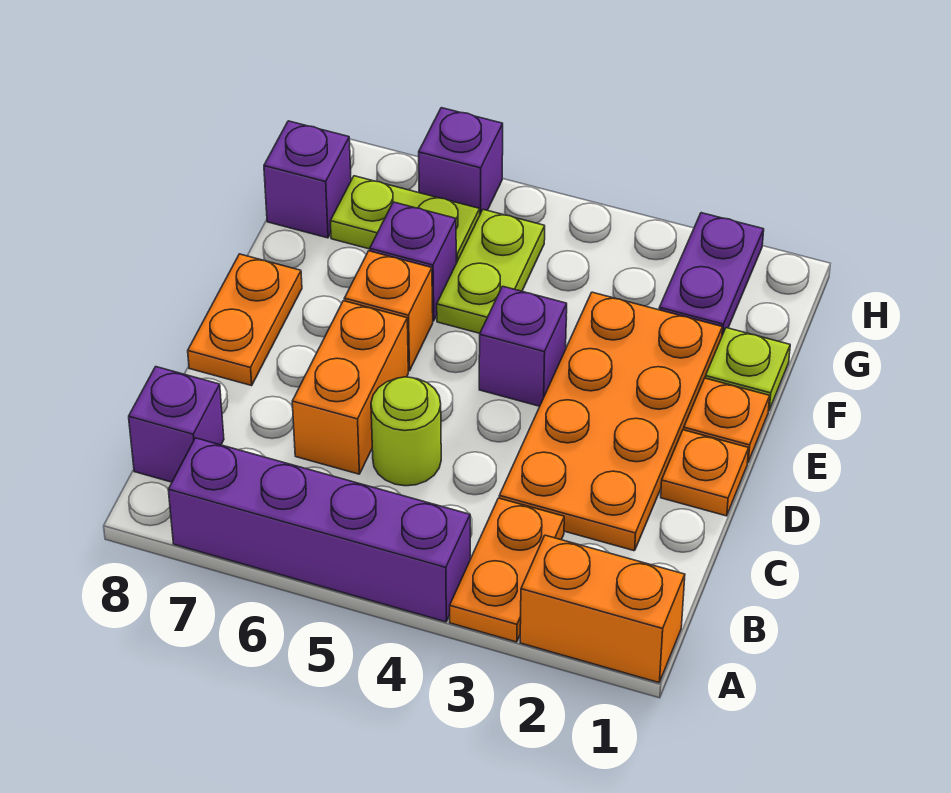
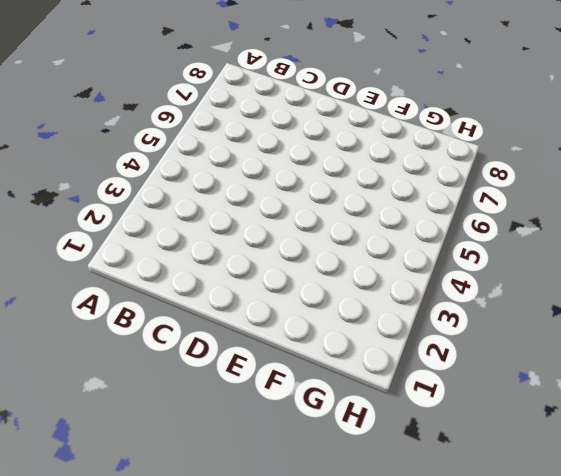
none -> orange 1x2 brick [520,535,685,683]
none -> orange 1x2 plate [450,498,564,642]
none -> purple 1x4 brick [168,438,470,622]

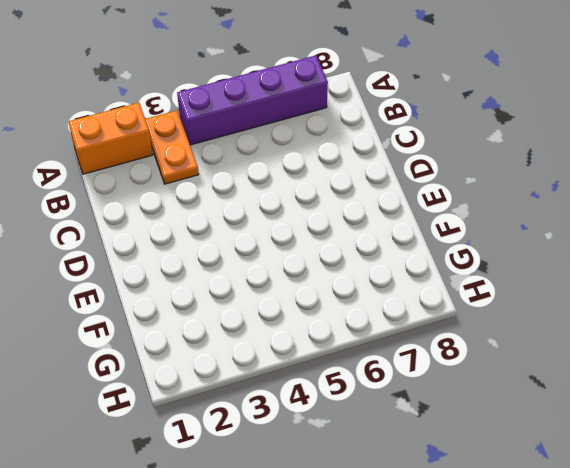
none -> purple 1x1 brick [129,367,224,482]
none -> orange 2x4 plate [499,292,722,551]
none -> lime 1x1 round brick [371,377,441,486]

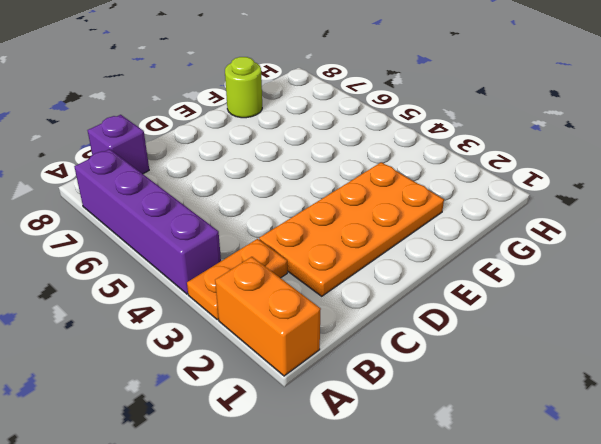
lime 1x1 round brick [225,57,262,118] -> lime 1x1 round brick moved to [371,377,441,486]
none -> orange 1x2 brick [292,301,408,474]
none -> orange 1x1 plate [661,430,749,516]
none -> orange 1x2 plate [188,254,302,386]

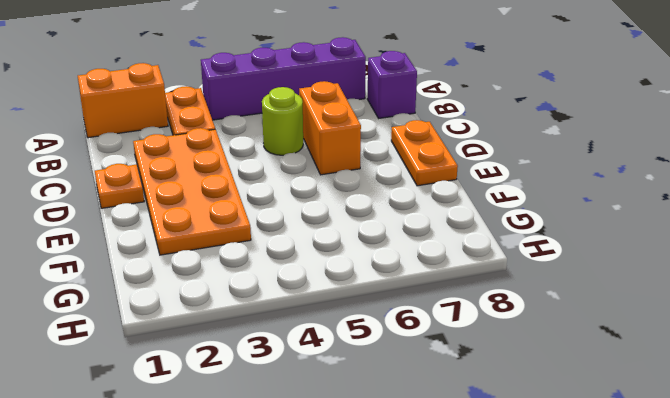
none -> orange 1x1 plate [684,378,770,463]
none -> purple 1x1 brick [479,286,567,406]
none -> orange 1x1 brick [344,251,433,371]

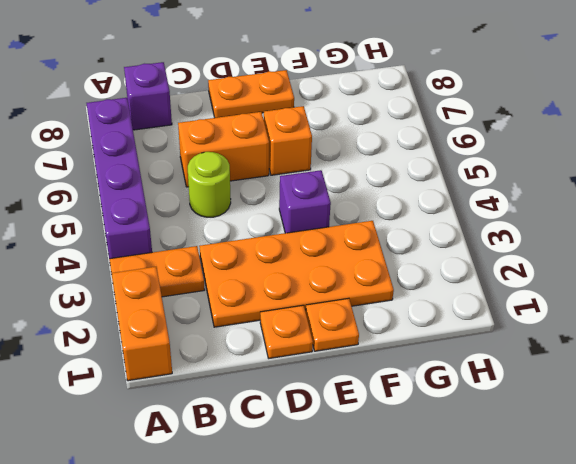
none -> lime 1x1 plate [705,328,790,411]
none -> lime 1x2 plate [437,209,545,333]
none -> purple 1x1 brick [370,202,456,321]

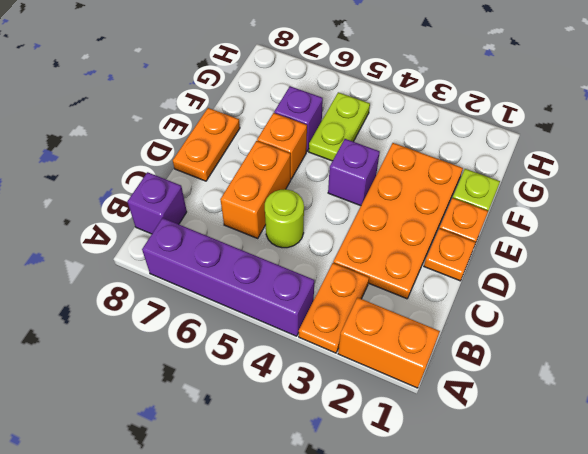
none -> purple 1x2 plate [659,213,764,335]
none -> lime 1x2 plate [330,176,480,263]
none -> purple 1x1 brick [264,121,351,238]

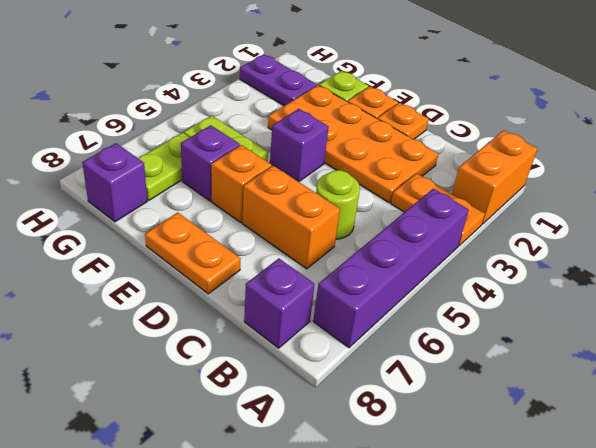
none -> purple 1x1 brick [419,108,503,214]

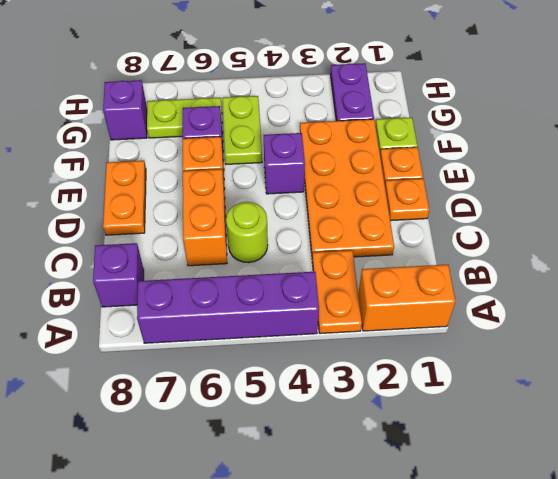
none -> purple 1x1 brick [419,108,503,214]

